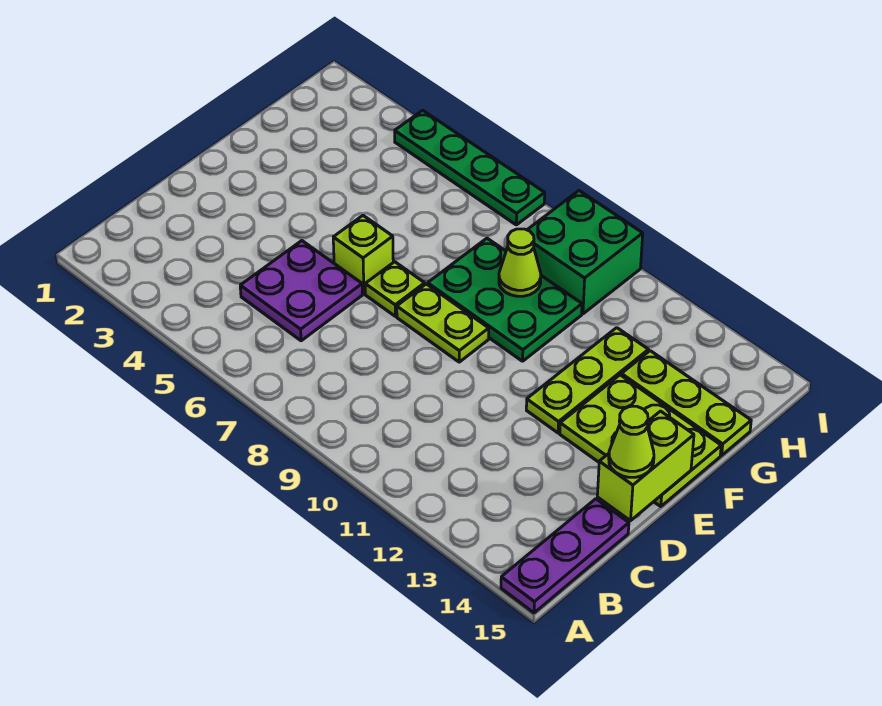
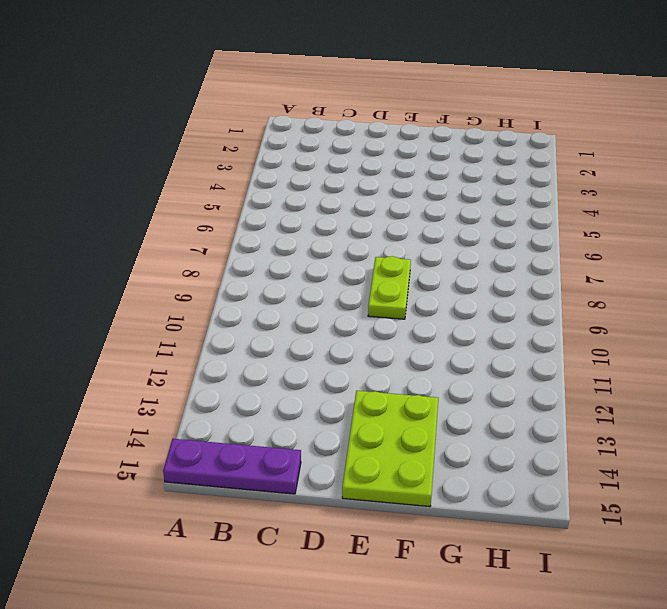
none -> purple 2x2 plate [240,241,363,341]
none -> lime 1x1 brick [333,216,393,294]
none -> lime 1x1 plate [365,262,425,316]

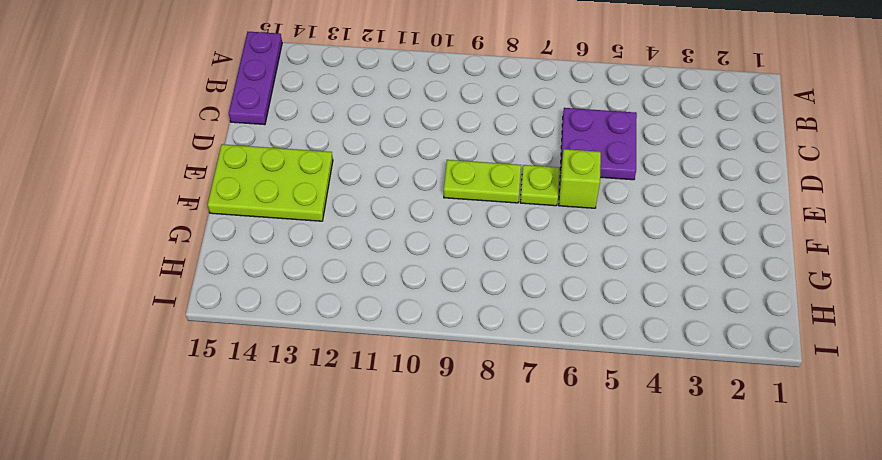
none -> lime 1x3 plate [526,328,648,433]
none -> green 2x3 plate [428,238,582,361]
none -> lime 1x3 plate [621,351,751,455]

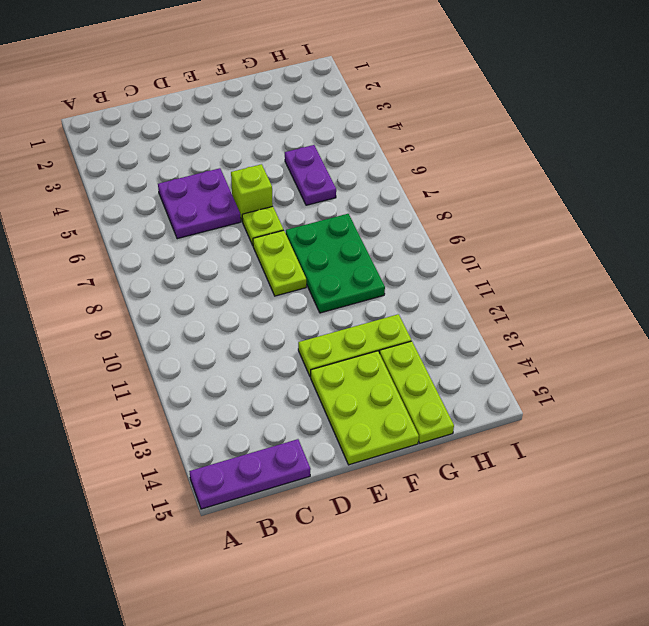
purple 1x2 plate [285,145,336,205] -> none
none -> green 2x2 brick [527,191,643,314]
none -> green 1x4 plate [395,110,545,225]
none -> lime 1x2 brick [597,411,694,521]

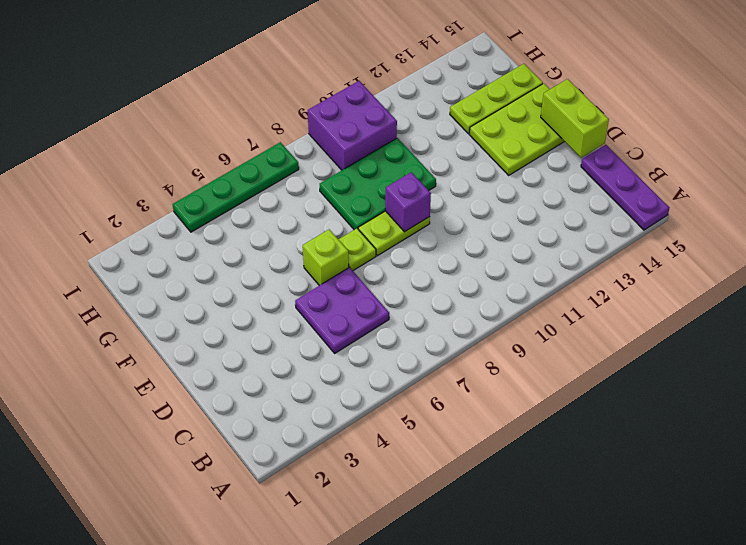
purple 1x1 brick [385,172,431,232] -> none
purple 2x2 brick [308,81,397,170] -> green 2x2 brick [527,191,643,314]
none -> lime 1x3 plate [526,328,648,433]
none -> lime 1x1 cone [499,229,541,296]
none -> lime 1x1 cone [609,406,654,477]

